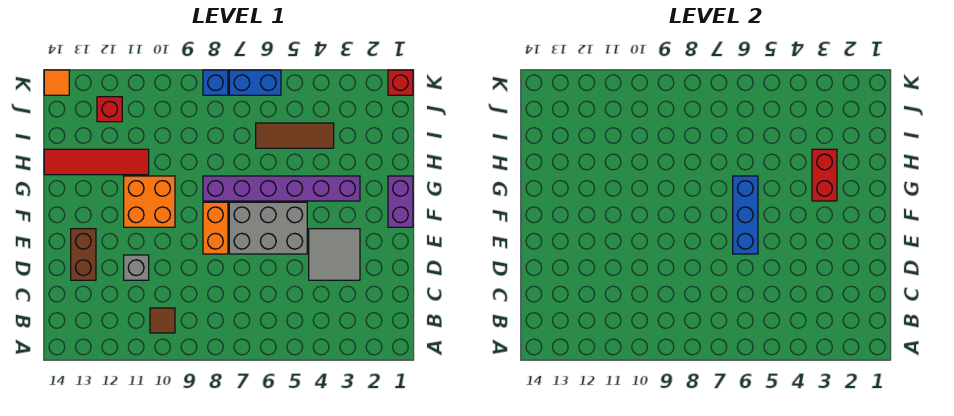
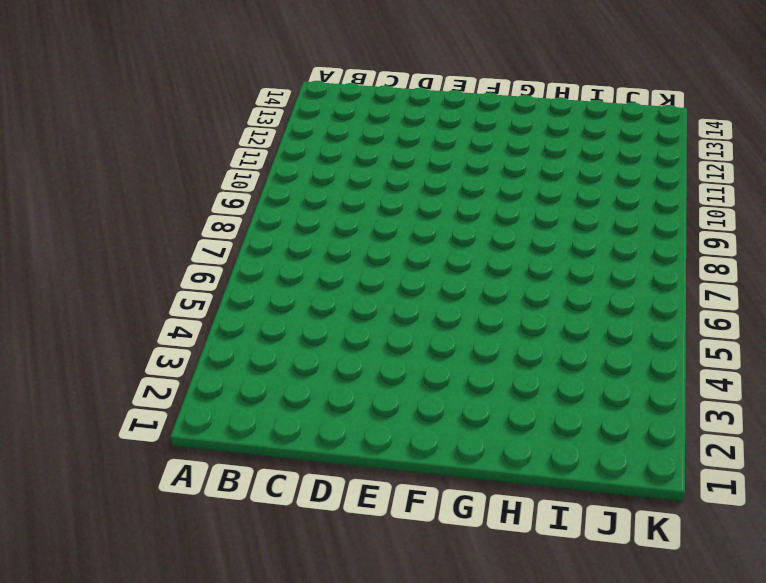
none -> brown 1x1 tile [150,308,175,333]
none -> grey 2x2 tile [309,229,360,280]
none -> grey 1x1 brick [124,255,149,280]

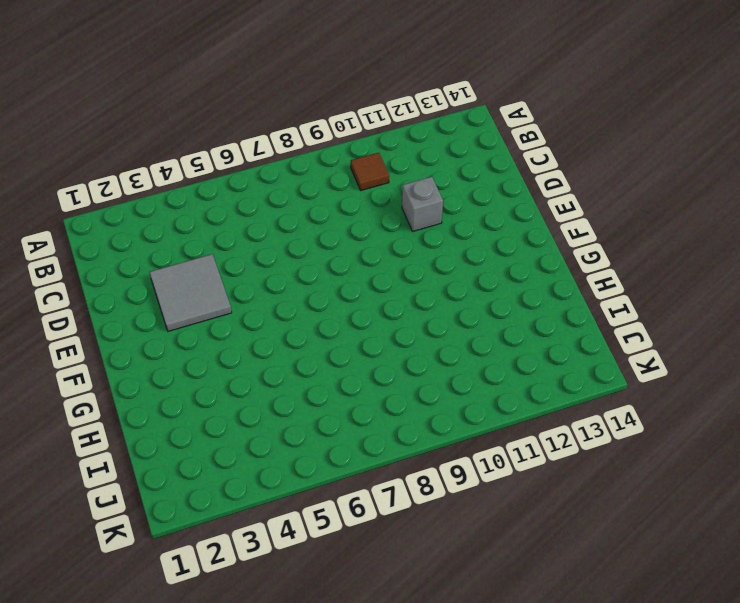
none -> brown 1x2 brick [71,229,96,280]
none -> grey 2x3 brick [229,202,307,254]
none -> orange 1x2 brick [203,202,228,254]

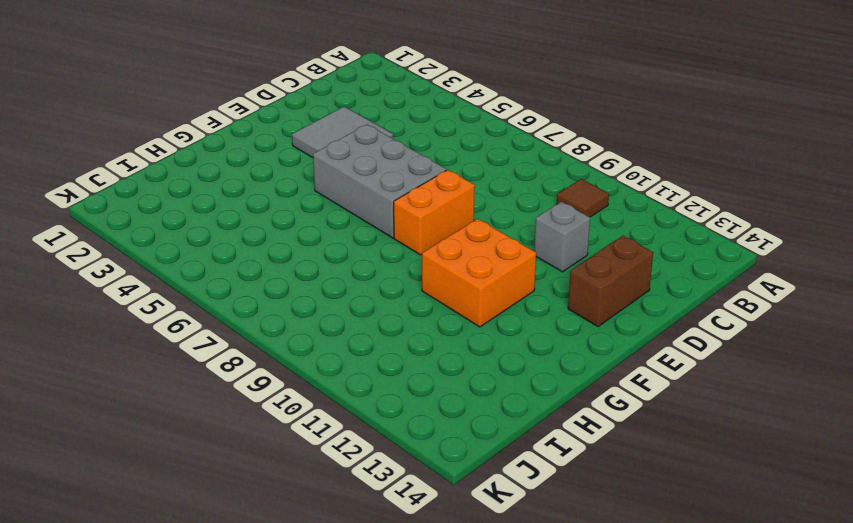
none -> purple 1x2 brick [388,176,413,227]
none -> purple 1x6 brick [203,176,360,201]
none -> red 1x4 tile [44,149,149,175]

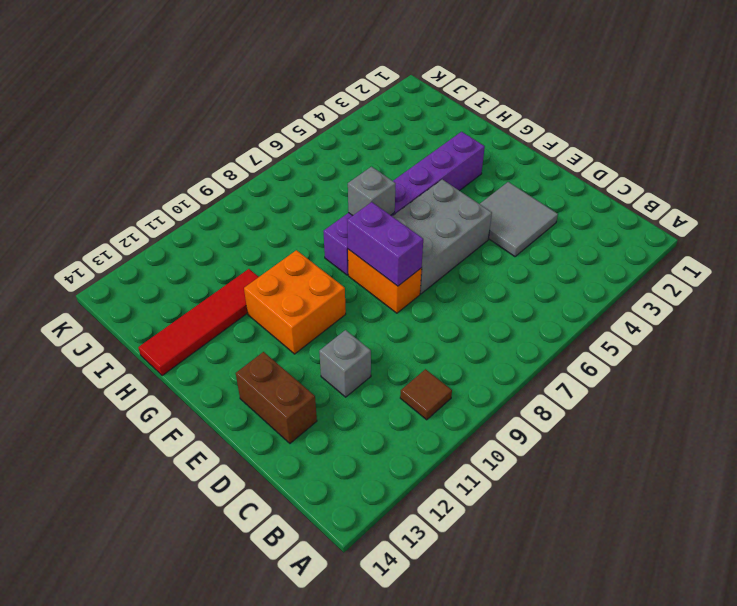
purple 1x2 brick [347,202,423,286] -> purple 1x2 brick moved to [388,176,413,227]
grey 1x1 brick [348,167,396,216] -> none
none -> brown 1x3 tile [256,123,334,148]
none -> red 1x1 brick [97,97,122,122]
none -> red 1x1 brick [388,70,413,95]

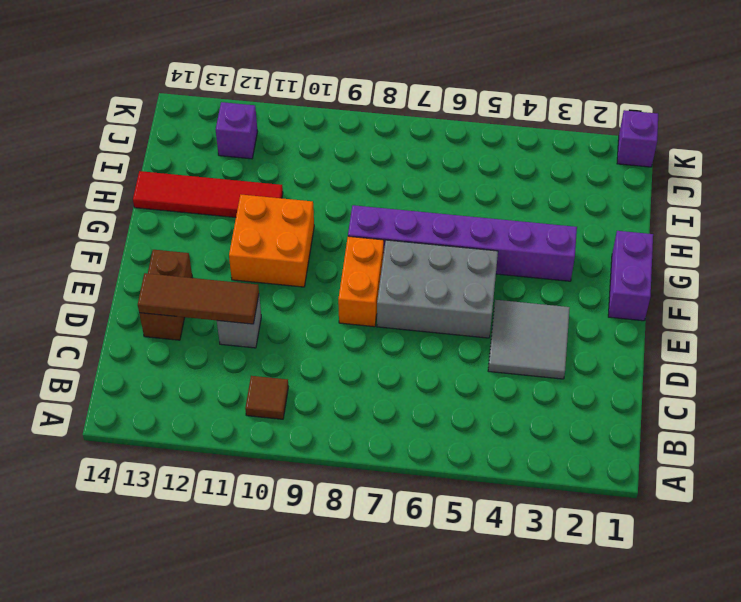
brown 1x3 tile [138,273,259,324] -> brown 1x3 tile moved to [256,123,334,148]
purple 1x1 brick [216,102,258,159] -> red 1x1 brick [97,97,122,122]
purple 1x1 brick [617,110,658,167] -> red 1x1 brick [388,70,413,95]
none -> blue 1x2 brick [229,70,281,95]
none -> blue 1x1 brick [203,70,228,95]
none -> orange 1x1 tile [44,70,69,95]

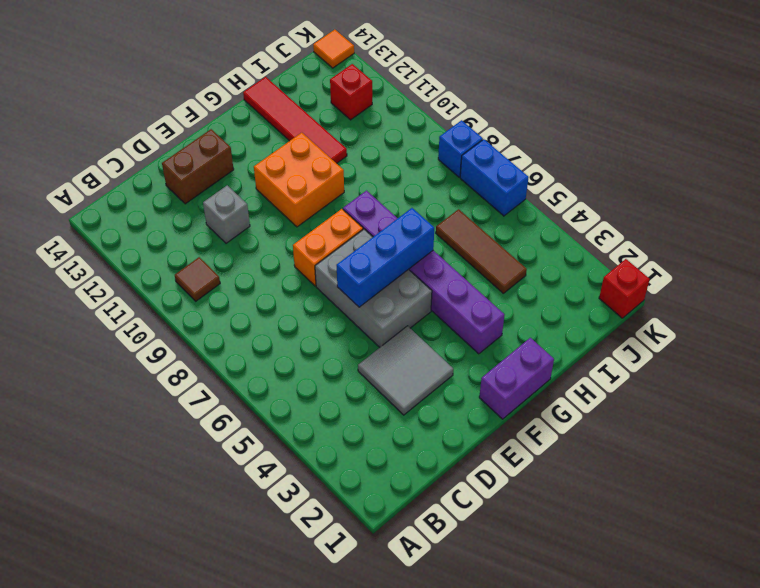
none -> red 1x2 brick [812,149,837,201]

